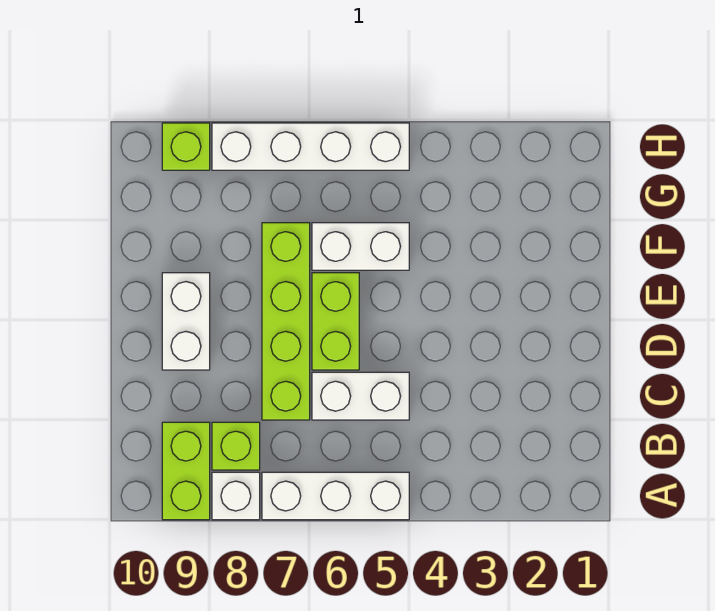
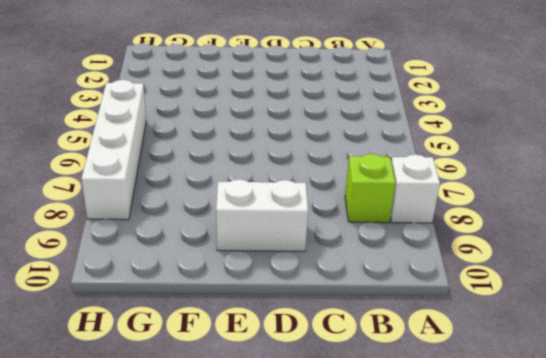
none -> white 1x3 brick [262,472,409,520]
none -> lime 1x2 brick [162,422,210,520]

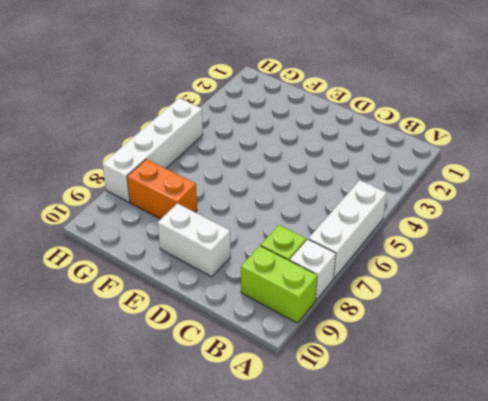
orange 1x2 brick [127,159,197,219] -> none
none -> white 1x2 brick [312,372,409,420]
none -> lime 1x4 brick [262,223,310,420]

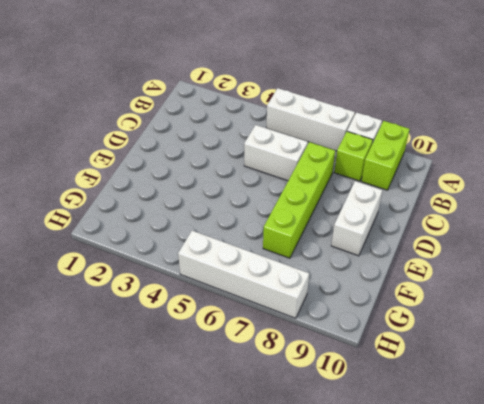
none -> lime 1x2 brick [312,273,359,370]
none -> white 1x2 brick [312,223,409,270]

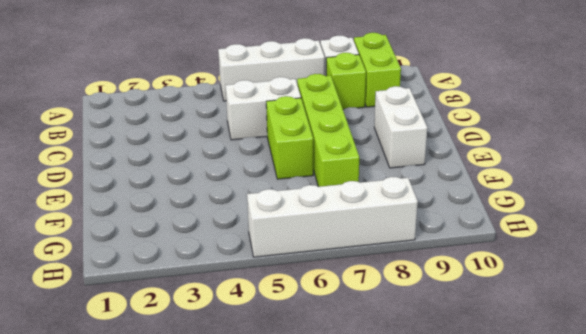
none -> white 1x2 brick [312,223,409,270]
none -> lime 1x1 brick [162,123,210,170]

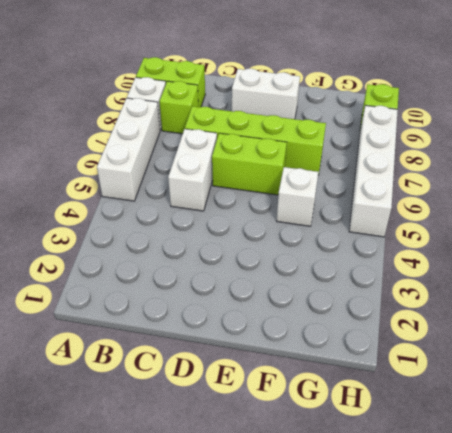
white 1x1 brick [277,167,318,226] -> white 1x2 brick [312,223,409,270]

